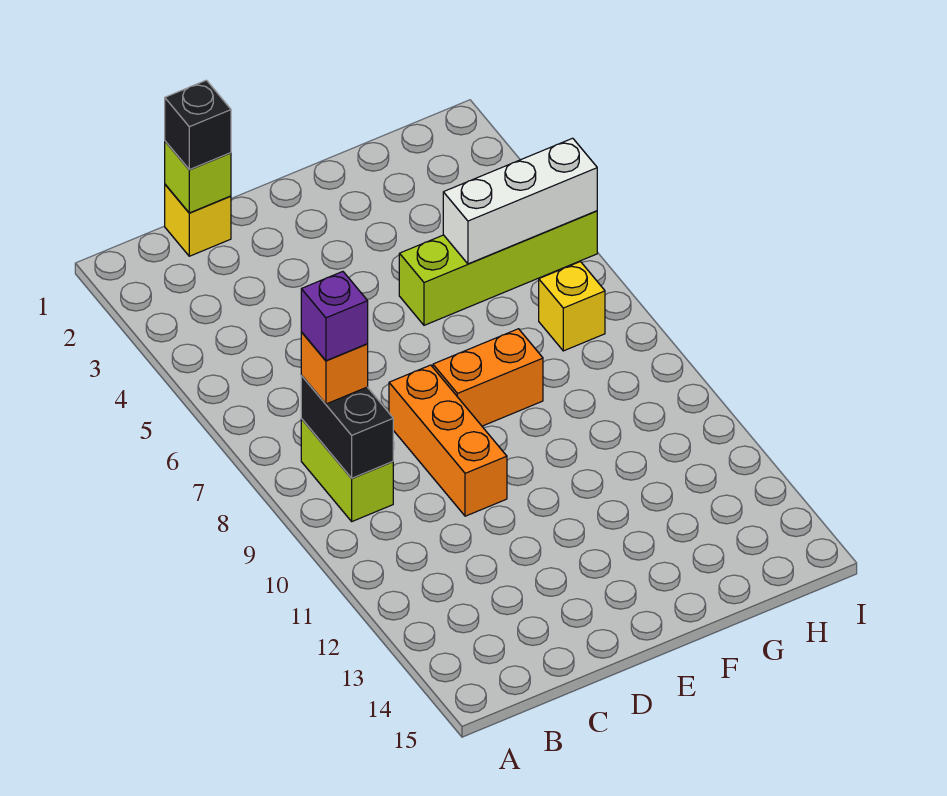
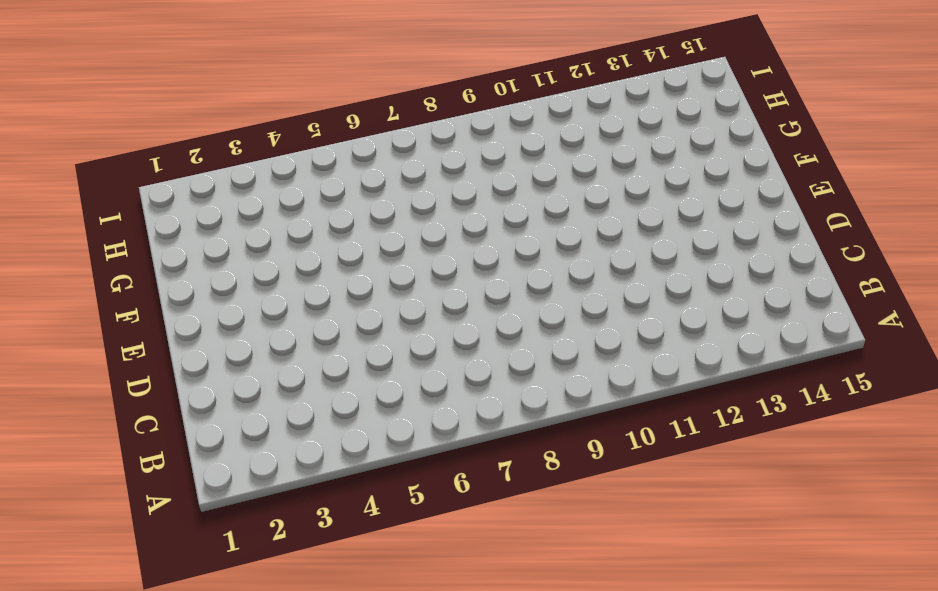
none -> lime 1x2 brick [301,419,393,521]
none -> yellow 1x1 brick [165,185,231,256]
none -> orange 1x3 brick [389,365,507,516]

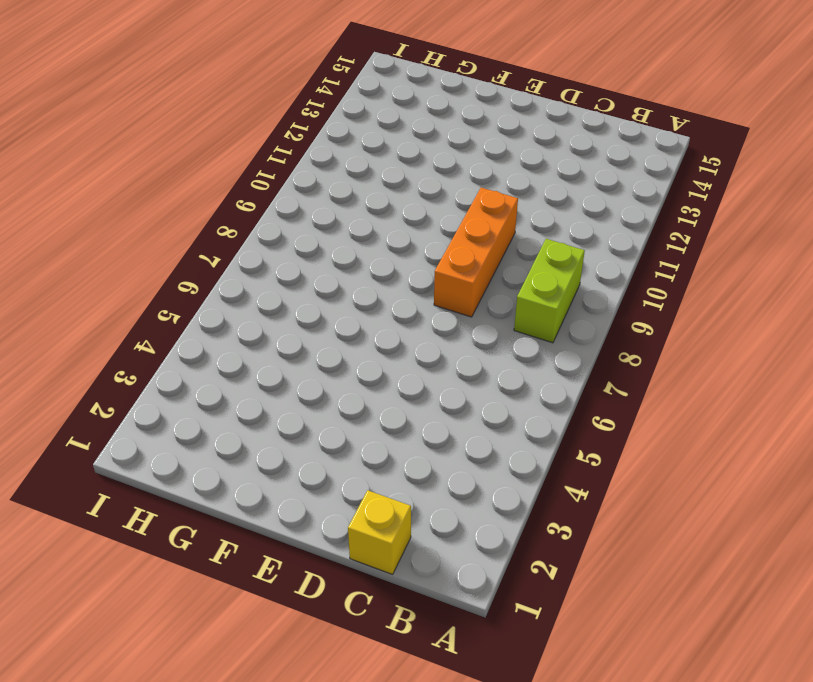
none -> orange 1x2 brick [433,329,543,426]
none -> lime 1x4 brick [399,211,597,325]
none -> yellow 1x1 brick [539,262,605,351]

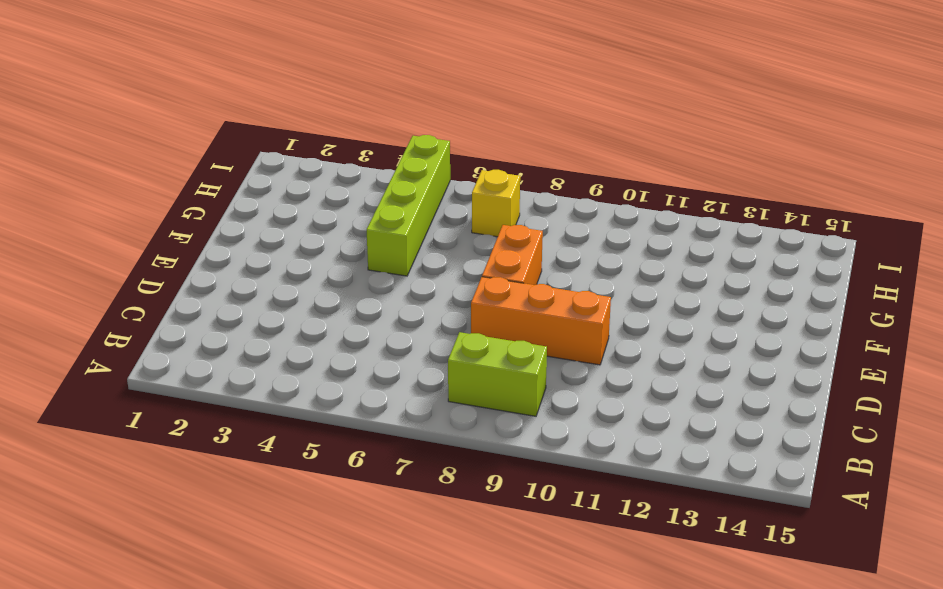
none -> yellow 1x1 brick [165,185,231,256]
none -> black 1x2 brick [301,376,393,478]
none -> lime 1x1 brick [165,141,231,213]

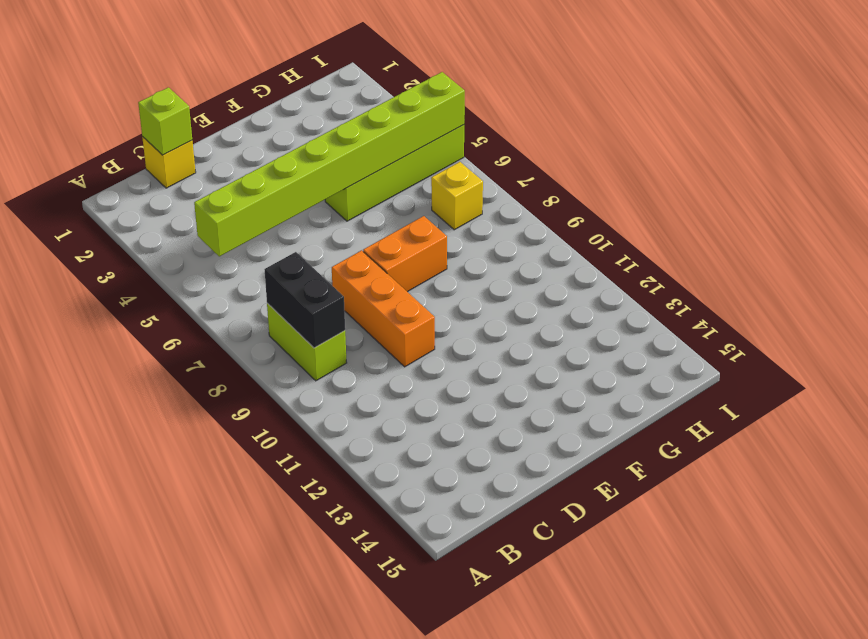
lime 1x8 brick [194,72,465,257] -> white 1x3 brick [443,138,597,264]
none -> orange 1x1 brick [301,332,368,404]
none -> black 1x1 brick [165,80,231,170]
none -> purple 1x1 brick [301,272,368,361]

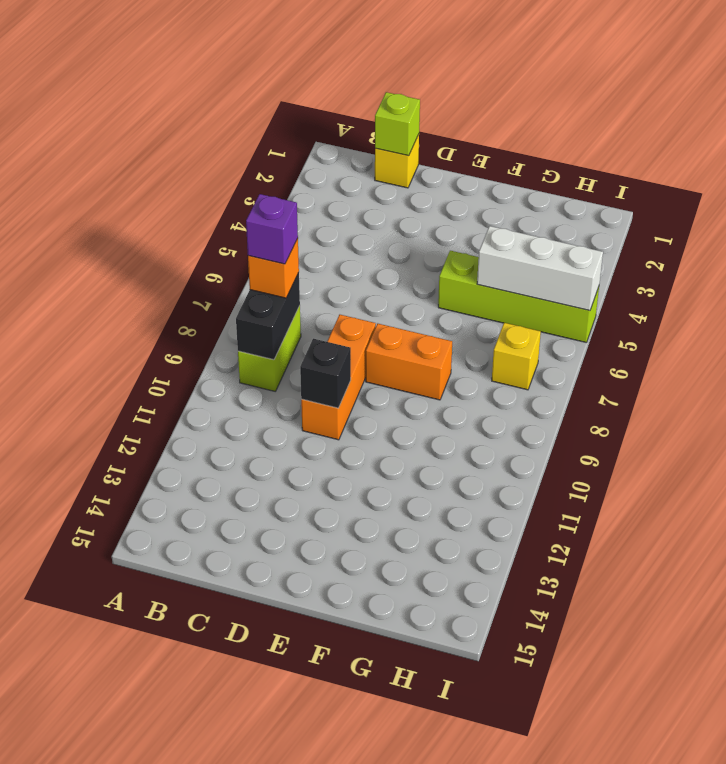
black 1x1 brick [300,339,351,408] -> black 1x1 brick moved to [165,80,231,170]

